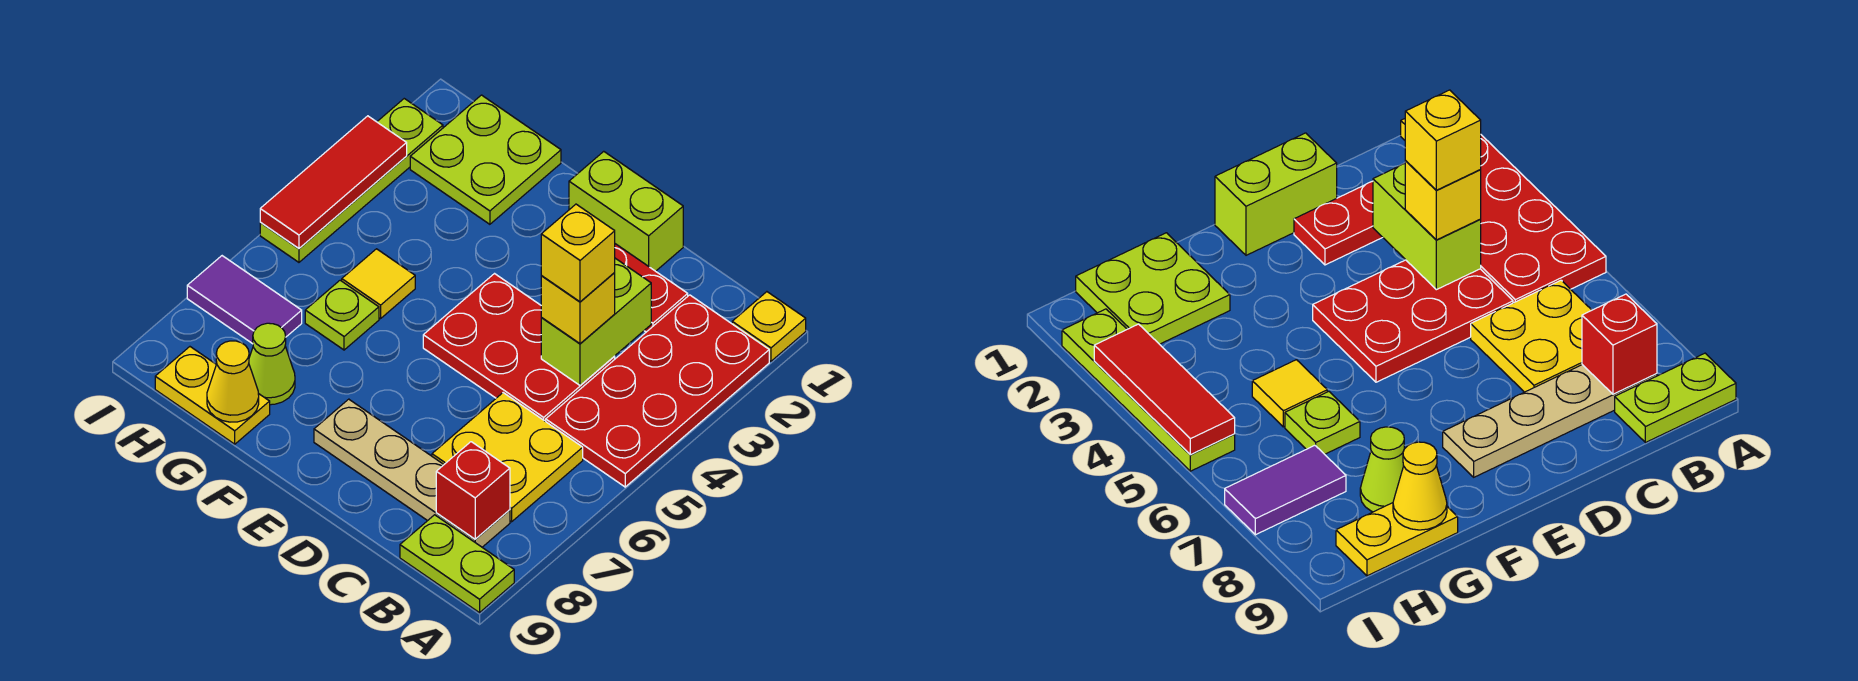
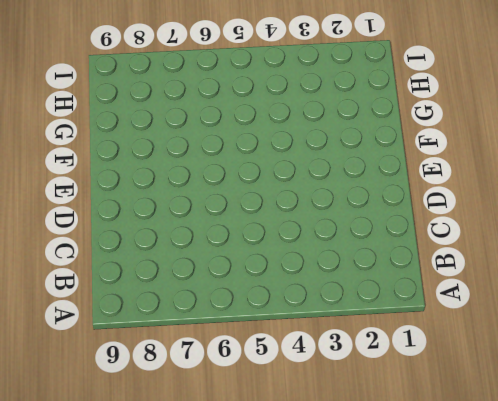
none -> yellow 1x1 plate [732,292,806,361]
none -> red 2x4 plate [546,295,769,487]
none -> lime 1x2 plate [400,515,514,613]

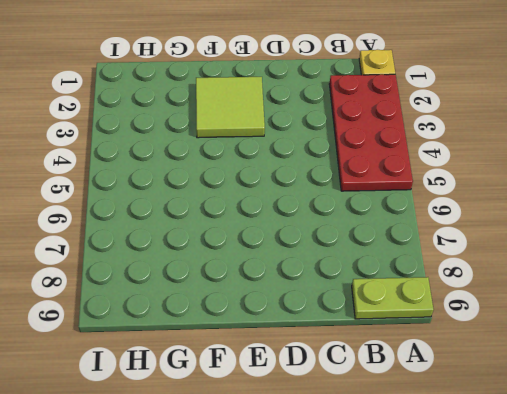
lime 2x2 tile [196,77,265,138] -> none
none -> yellow 2x2 plate [432,393,583,522]
none -> tan 1x4 plate [314,399,510,547]
none -> red 1x2 plate [615,244,688,332]

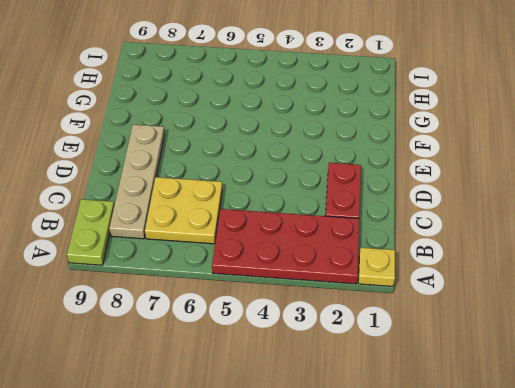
none -> red 2x3 plate [423,274,615,421]
none -> lime 1x2 brick [569,151,683,271]
none -> lime 2x2 plate [410,95,561,224]

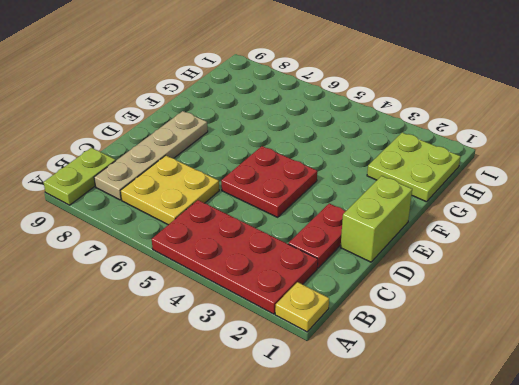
red 2x2 plate [221,146,317,217] -> red 2x3 plate [423,274,615,421]
none -> yellow 1x1 tile [342,249,415,319]
none -> lime 1x1 plate [305,280,379,350]
none -> lime 1x1 cone [249,323,295,405]

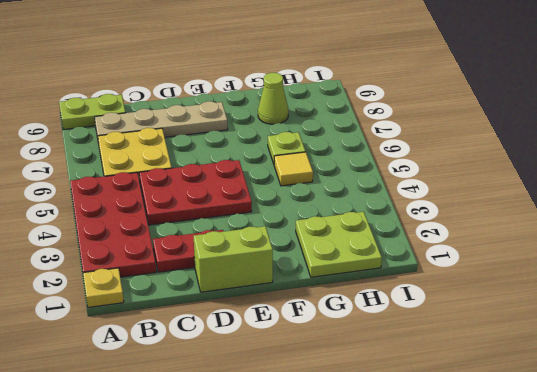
none -> yellow 1x2 plate [155,347,270,444]
none -> purple 1x2 tile [187,256,302,344]
none -> lime 1x4 plate [260,99,443,262]

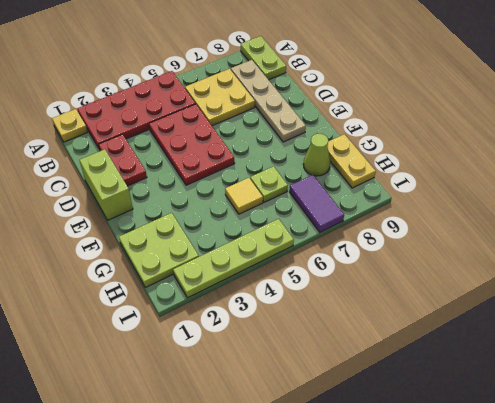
none -> red 1x1 brick [436,442,510,539]
none -> lime 1x2 brick [541,258,651,385]
none -> yellow 1x1 cone [207,341,259,422]

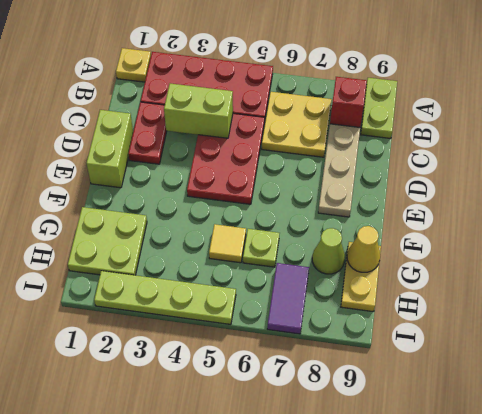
none -> red 1x3 tile [260,116,407,248]
none -> yellow 1x1 brick [541,272,615,344]
none -> yellow 1x1 brick [541,204,615,302]

